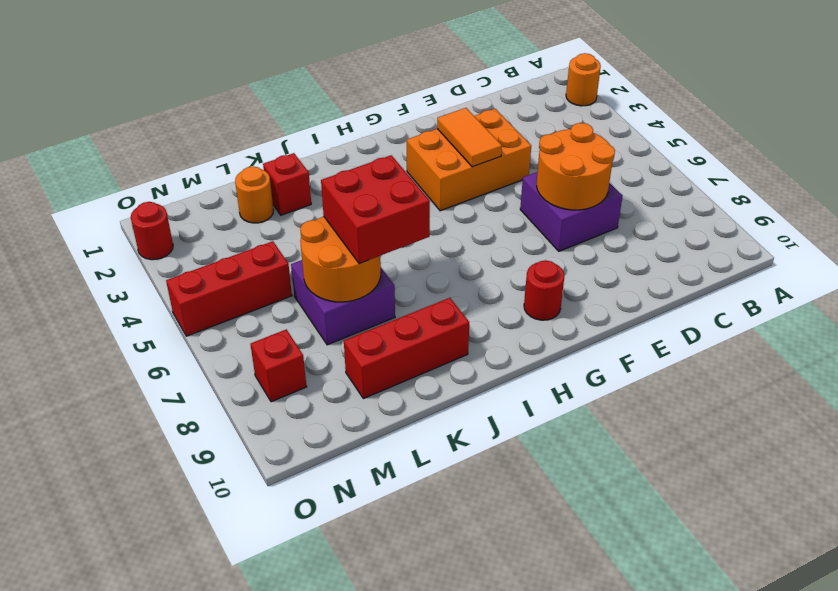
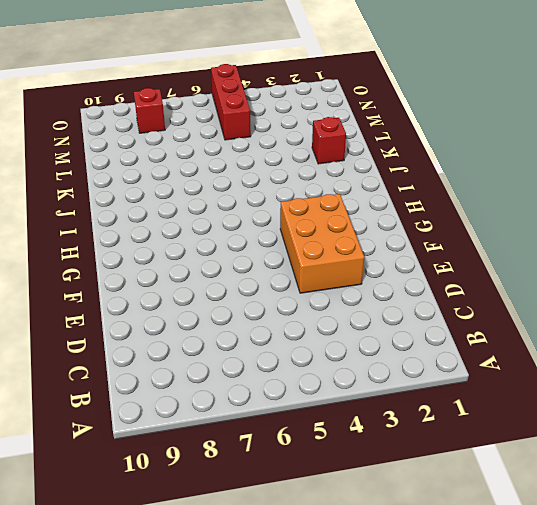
none -> orange 1x1 round brick [566,53,601,106]
none -> purple 2x2 brick [520,172,623,251]
none -> red 1x1 round brick [524,260,564,320]

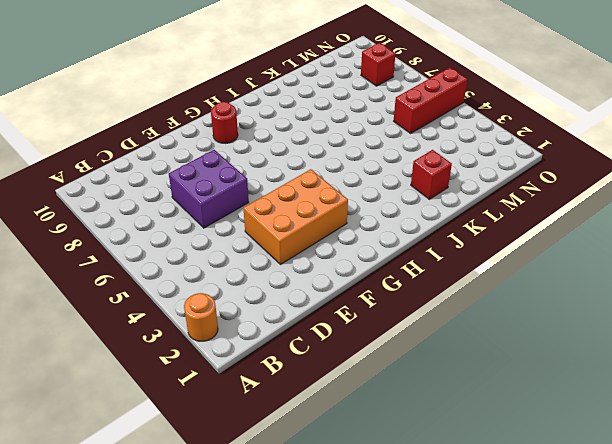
none -> red 1x3 brick [344,298,469,399]
none -> purple 2x2 brick [291,260,395,345]
none -> orange 1x1 round brick [235,166,274,223]

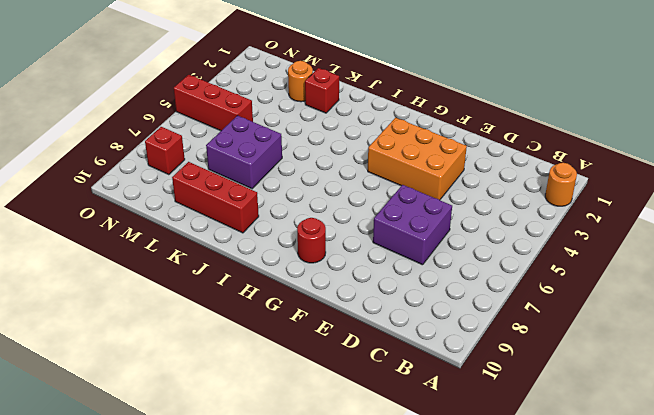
none -> red 1x1 round brick [131,202,173,260]
none -> orange 2x2 round brick [537,123,615,210]
none -> orange 1x2 tile [437,108,502,167]

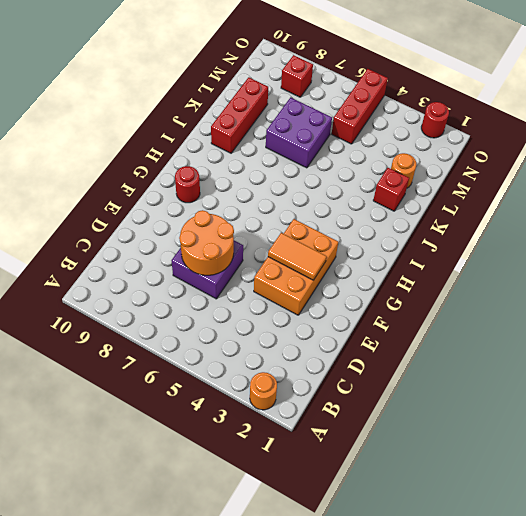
none -> orange 2x2 round brick [300,216,381,302]
none -> red 2x2 brick [321,155,430,264]

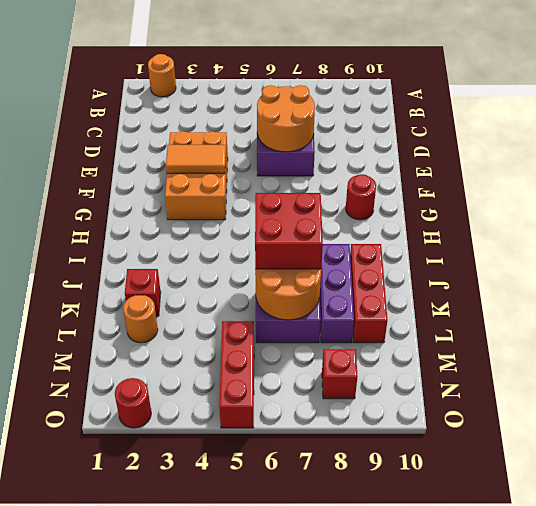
purple 1x3 brick [320,244,354,343] -> none

